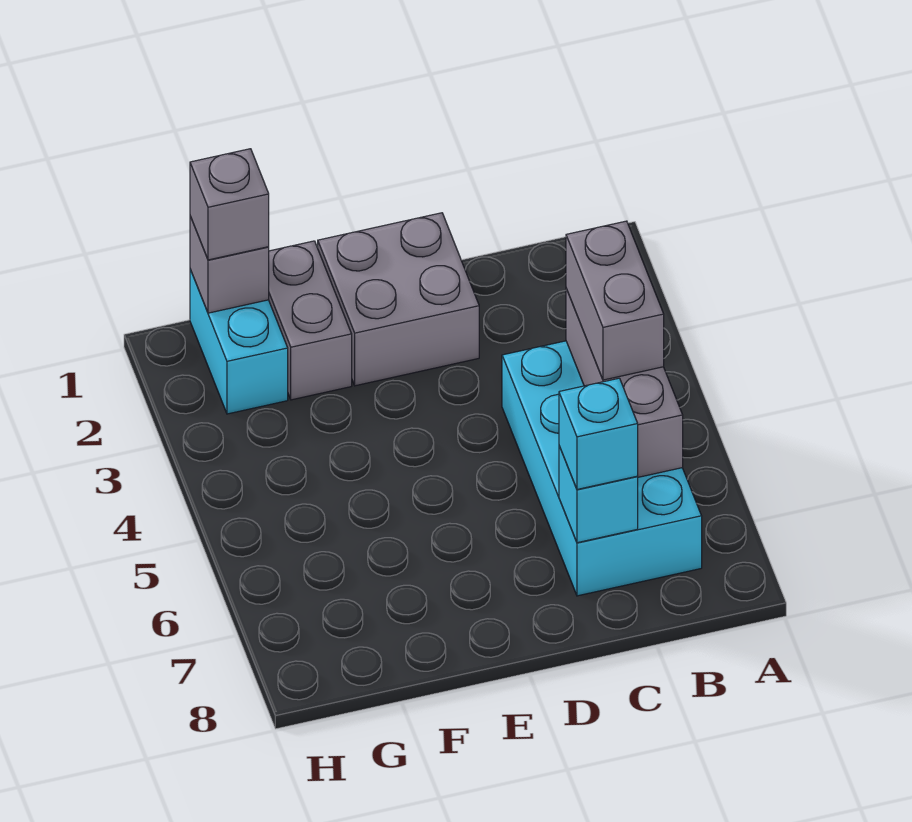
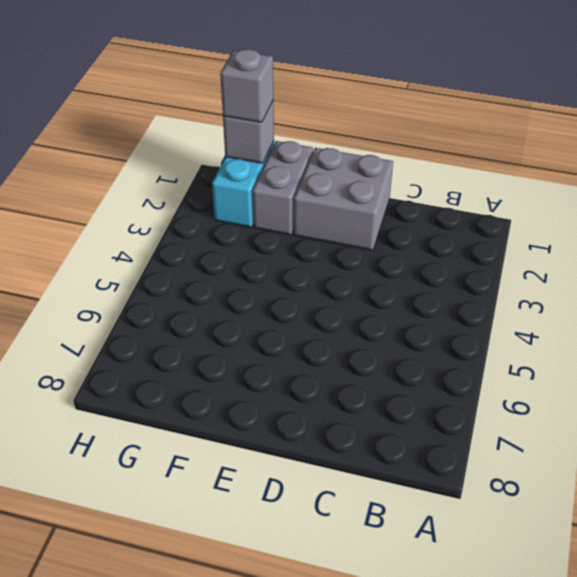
none -> cyan 2x4 brick [502,341,702,596]
none -> grey 1x3 brick [566,289,683,477]

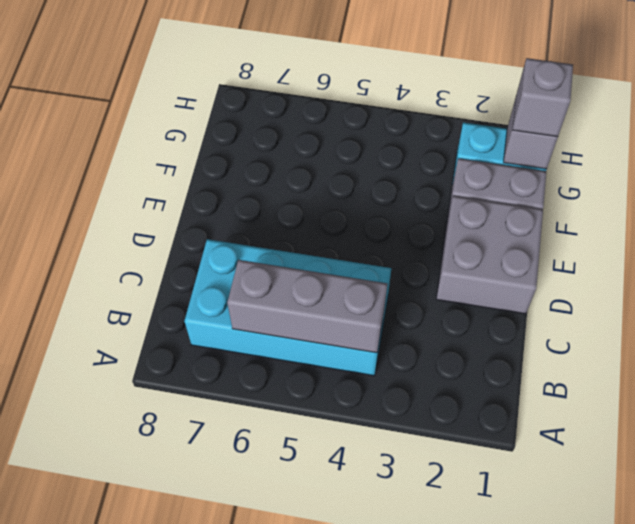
none -> cyan 1x1 brick [559,446,638,543]
none -> grey 1x2 brick [566,221,664,380]

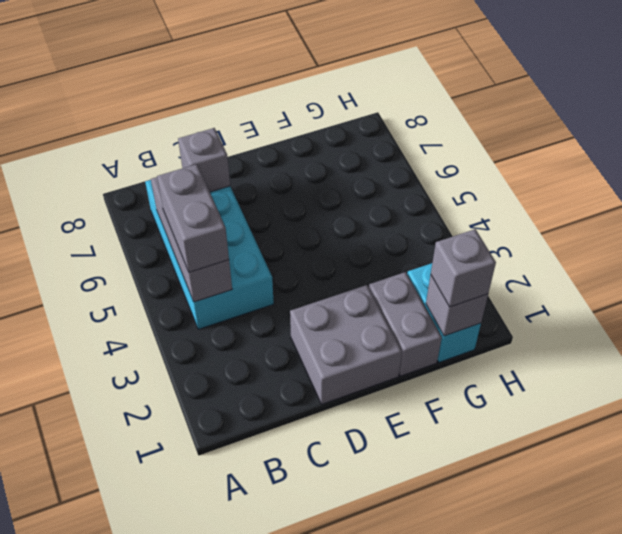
grey 1x1 brick [178,128,230,192] -> cyan 1x1 brick [559,446,638,543]
none -> cyan 1x1 brick [559,378,638,489]

